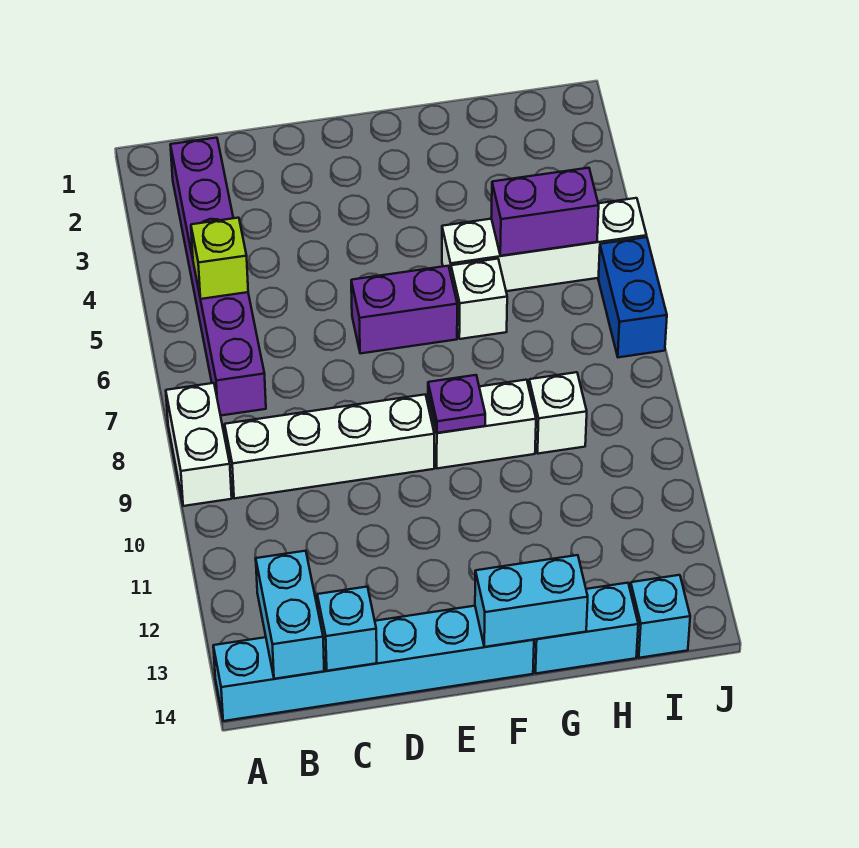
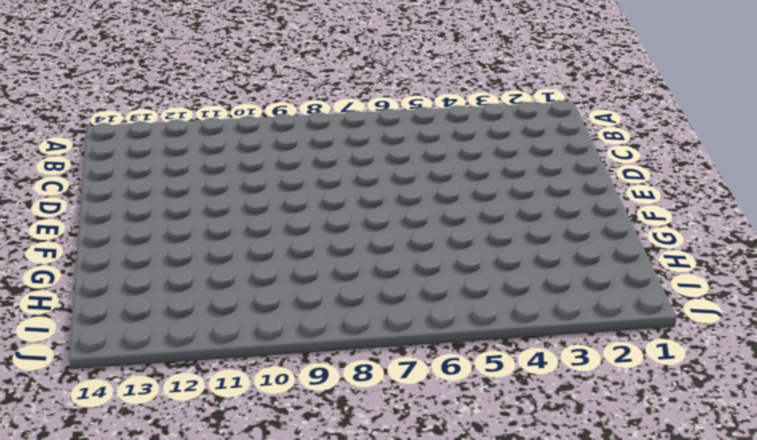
none -> white 1x2 brick [166,383,232,506]
none -> cyan 1x6 brick [213,606,534,721]
none -> purple 1x6 brick [170,138,266,416]

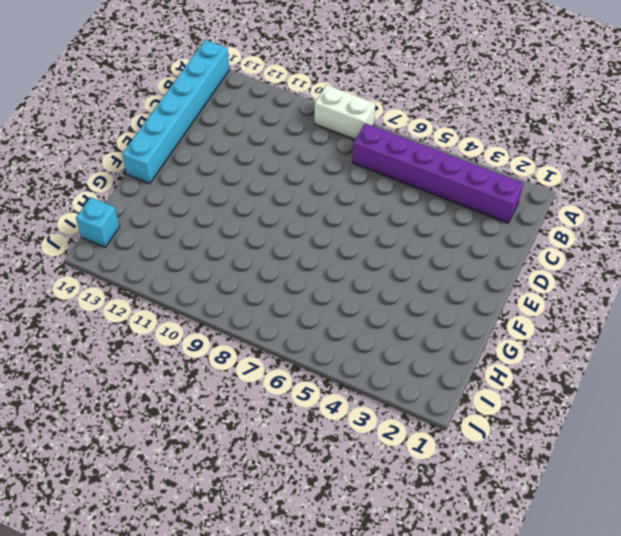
none -> white 1x4 brick [225,395,434,499]
none -> purple 1x2 brick [351,266,457,354]
none -> white 1x2 brick [428,380,536,468]

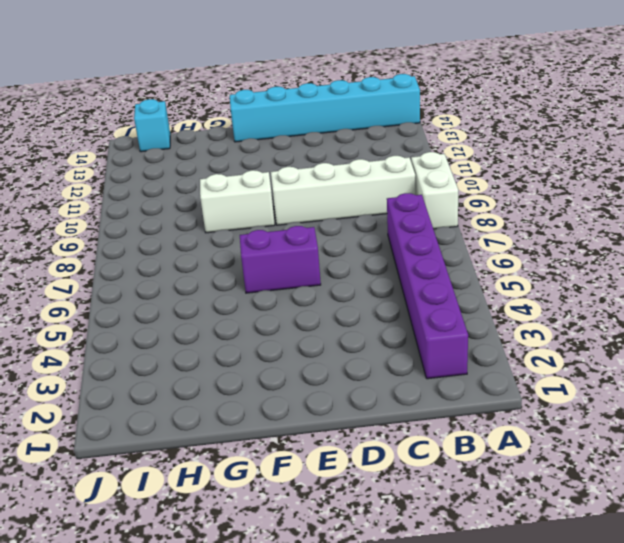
none -> white 1x4 brick [442,198,647,291]
none -> white 1x1 brick [451,259,507,339]
none -> cyan 1x2 brick [533,583,638,673]

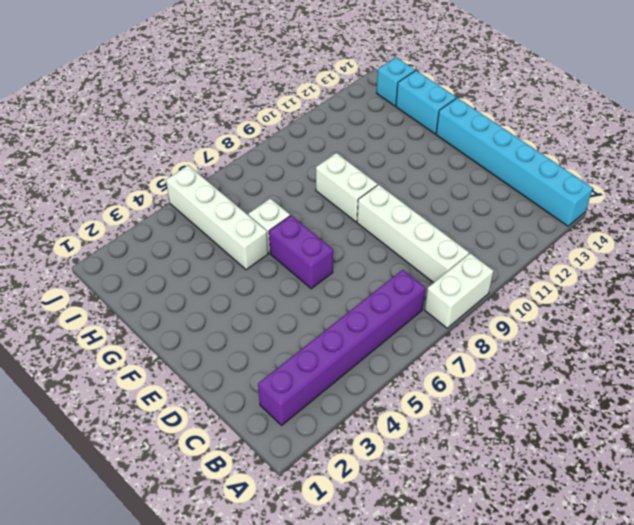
none -> white 1x1 brick [529,372,587,454]
none -> blue 1x2 brick [598,237,667,357]
none -> lime 1x1 brick [191,218,248,299]

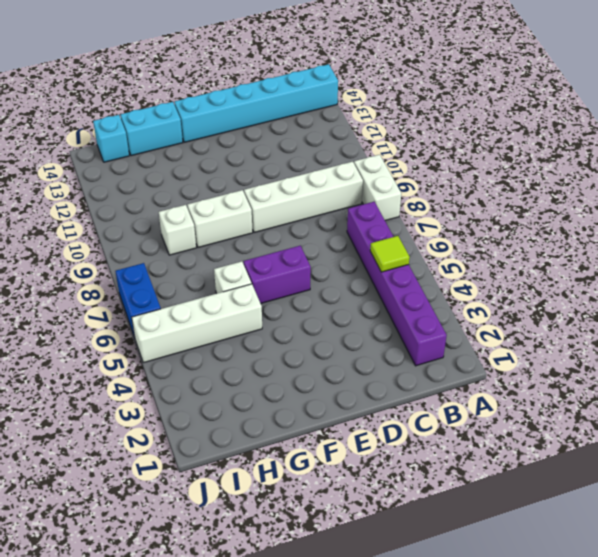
lime 1x1 tile [370,236,410,272] -> lime 1x1 brick [191,218,248,299]
none -> cyan 1x2 brick [256,551,324,679]
none -> cyan 1x1 brick [317,587,377,671]
none -> purple 1x1 plate [428,375,485,433]

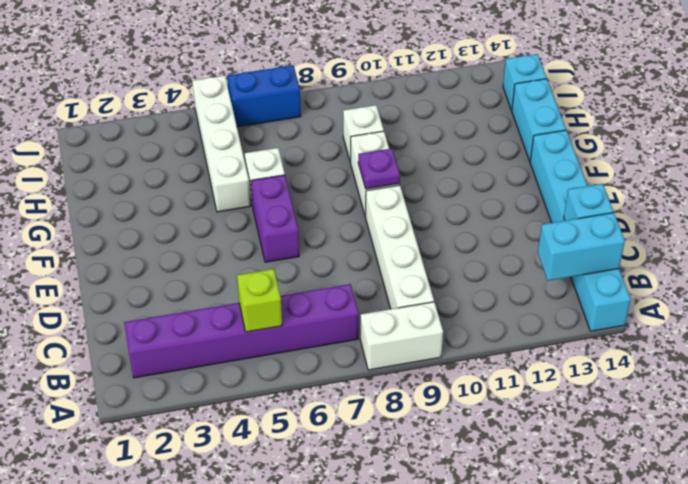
none -> cyan 1x2 brick [475,555,588,647]
none -> purple 1x2 brick [491,168,599,256]

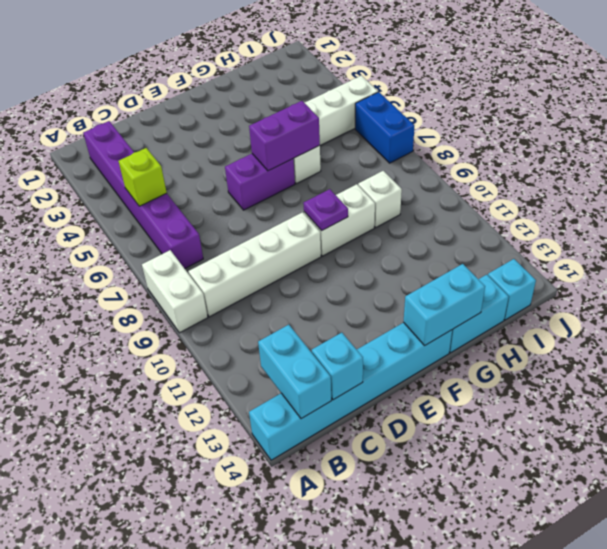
purple 1x2 brick [249,101,320,171] -> purple 1x2 brick moved to [491,168,599,256]

